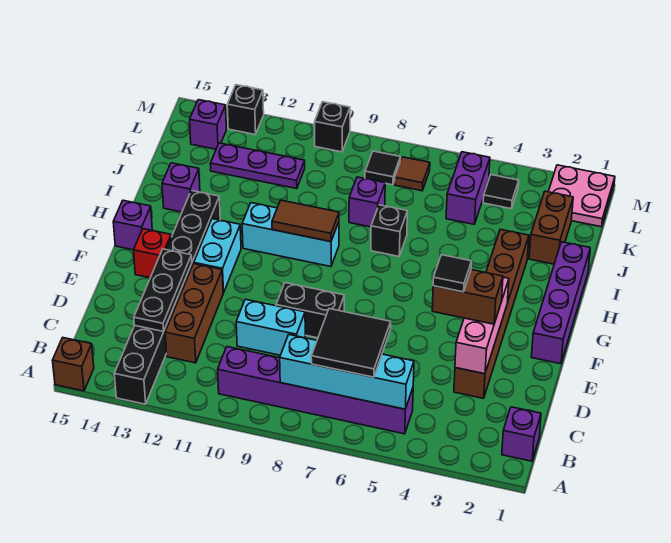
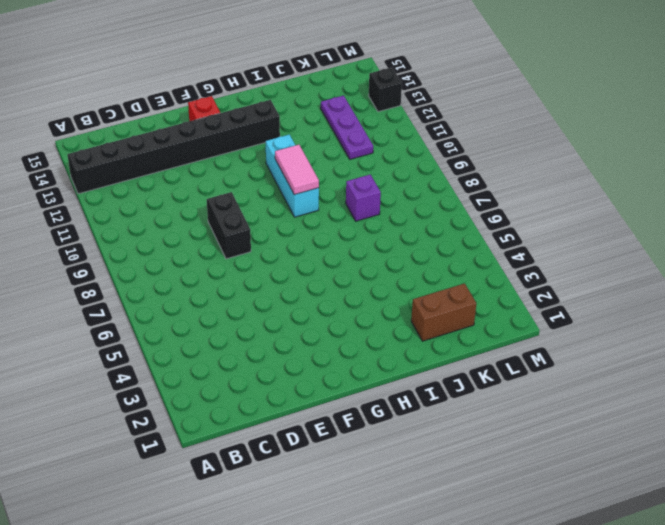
pink 1x2 tile [275,145,319,195] -> brown 1x2 tile [272,200,339,242]
none -> brown 1x1 brick [53,338,94,391]
none -> purple 1x1 brick [502,407,541,461]
none -> purple 1x6 brick [218,347,413,434]
none -> brown 1x3 brick [165,264,223,363]

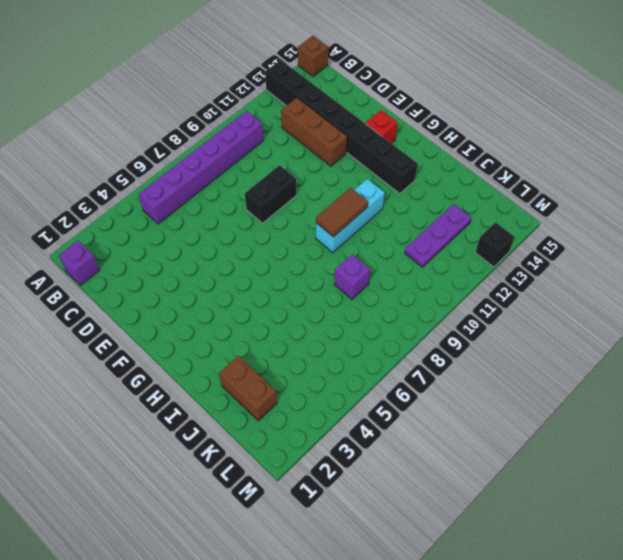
none -> brown 1x6 brick [454,229,529,398]
none -> cyan 1x2 brick [236,299,305,355]
none -> purple 1x4 brick [531,242,590,364]
none -> cyan 1x2 brick [194,219,241,293]

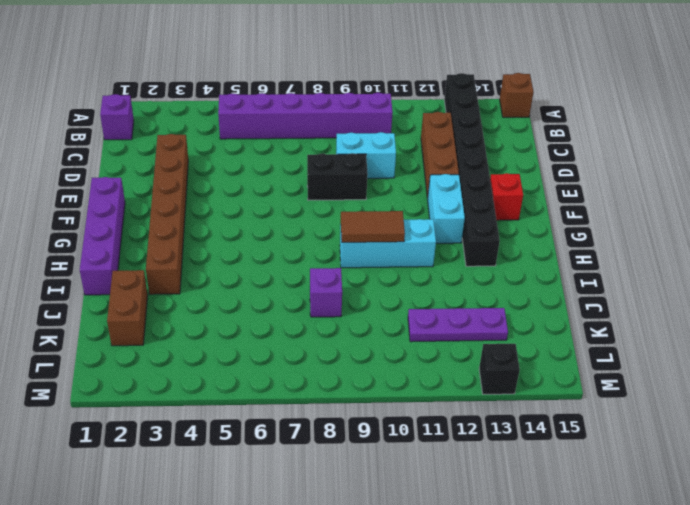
none -> purple 1x1 brick [113,200,152,250]
none -> black 1x1 brick [371,205,407,256]
none -> purple 1x1 brick [162,163,200,212]
none -> purple 1x2 brick [446,152,490,224]

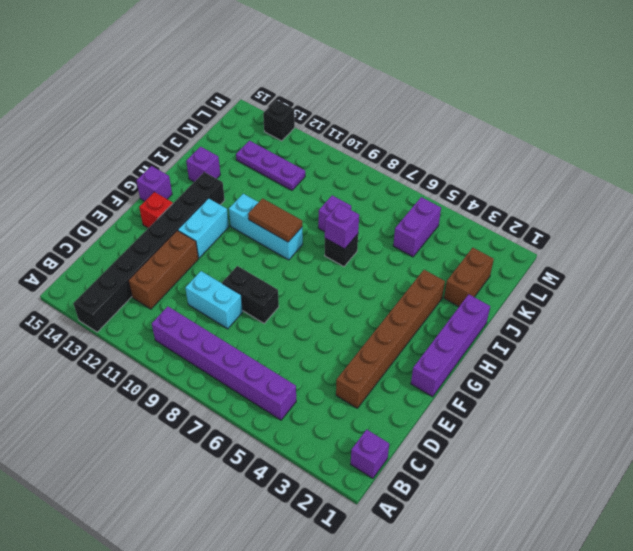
purple 1x1 brick [325,204,359,249] -> purple 1x1 brick moved to [190,100,226,149]
none -> brown 1x1 brick [53,338,94,391]
none -> pink 2x2 plate [548,165,615,227]
none -> black 1x1 tile [483,175,519,209]
none -> brown 1x1 tile [394,157,430,191]

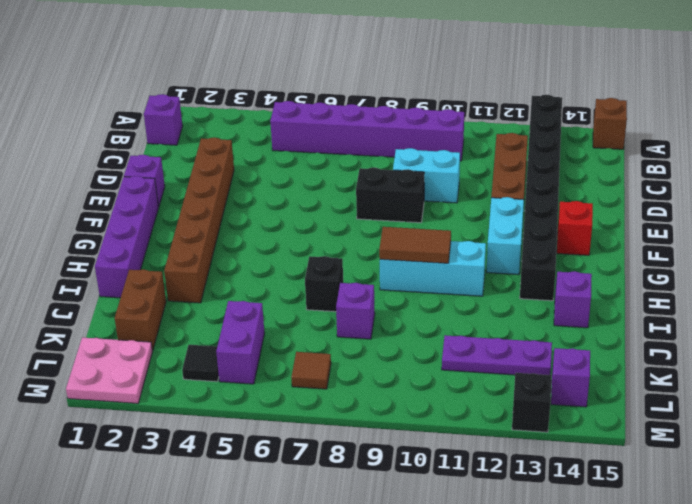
purple 1x1 brick [124,155,165,207] -> purple 1x1 brick moved to [113,200,152,250]
none -> black 1x1 tile [365,151,401,185]
none -> black 1x1 brick [315,102,350,152]
none -> cyan 1x4 brick [280,335,414,409]
none -> black 1x3 plate [134,249,192,332]

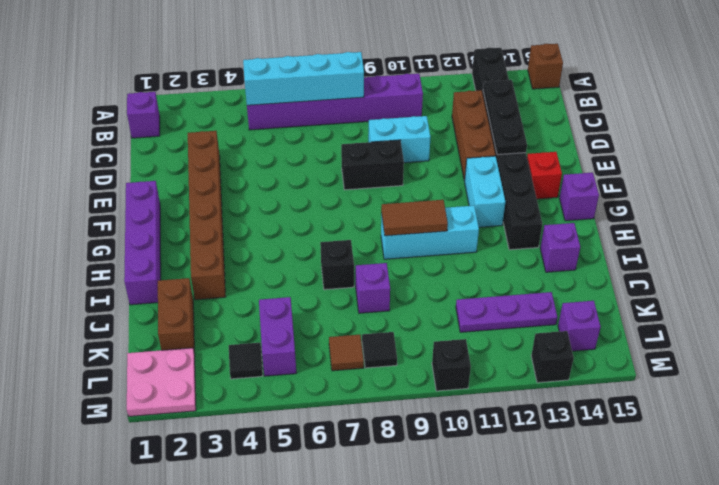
none -> pink 1x3 brick [455,277,509,374]
none -> black 2x2 tile [311,309,391,377]
none -> brown 1x2 brick [432,270,503,324]
none -> black 1x1 tile [433,255,472,292]

